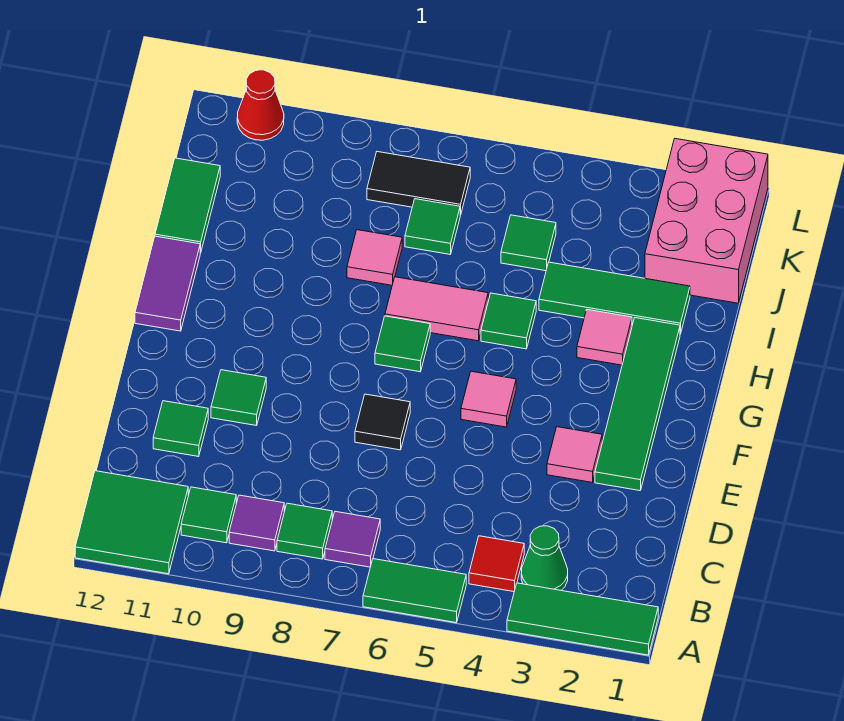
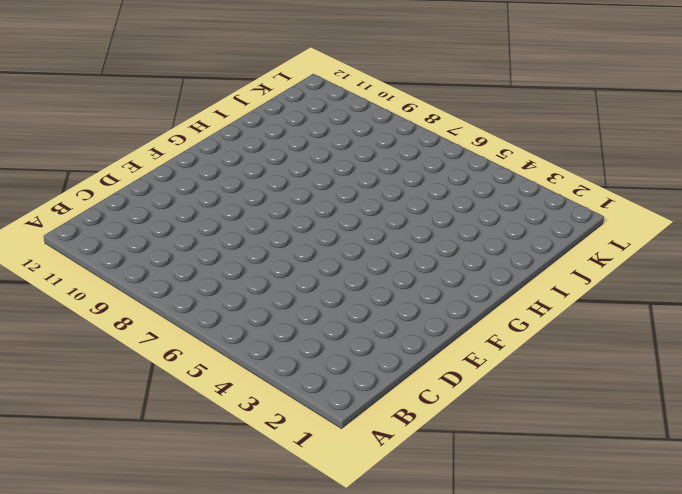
none -> green 1x3 tile [507,583,658,655]
none -> green 1x2 tile [363,559,466,623]
none -> green 2x2 tile [75,471,188,574]

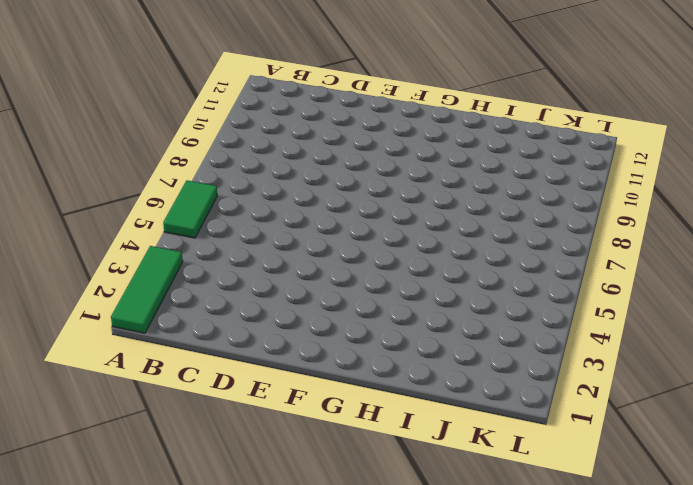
none -> green 2x2 tile [75,471,188,574]
none -> green 1x1 cone [521,526,568,590]
none -> red 1x1 tile [469,536,524,592]

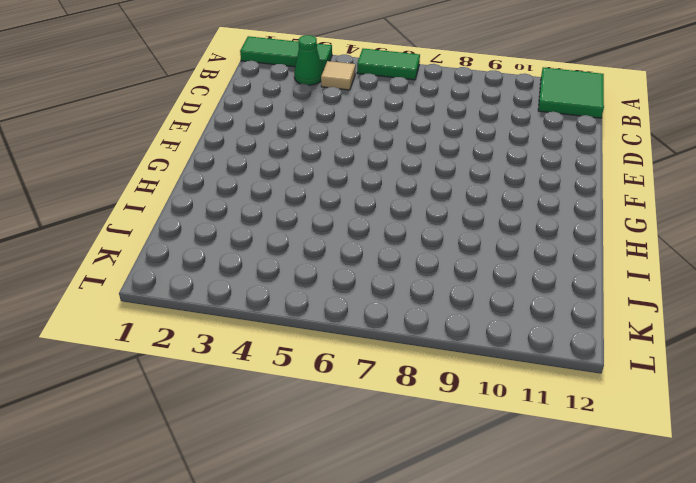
tan 1x1 tile [321,61,356,90] -> red 1x1 tile [469,536,524,592]
none -> purple 1x1 tile [325,512,380,567]
none -> green 1x1 tile [277,503,332,559]
none -> purple 1x1 tile [229,495,284,551]

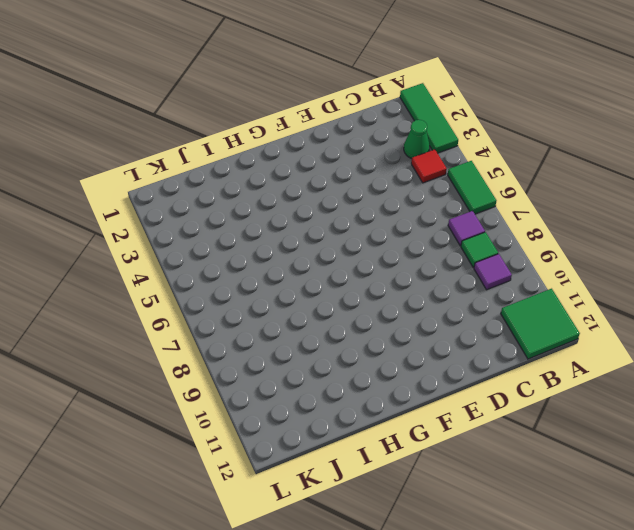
none -> green 1x1 tile [181,487,236,543]
none -> green 1x1 tile [153,401,208,457]
none -> green 1x4 tile [595,318,680,491]

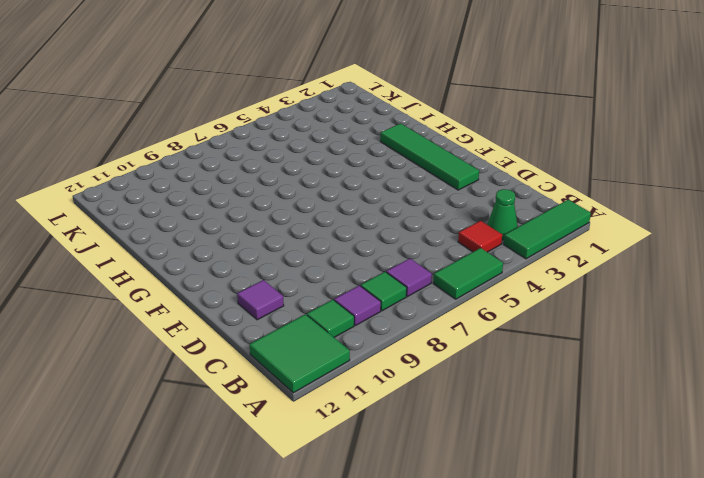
purple 1x1 tile [237,280,284,320] -> green 1x1 tile [153,401,208,457]
none -> pink 1x1 tile [547,427,602,482]
none -> black 1x1 tile [355,394,410,450]
none -> green 1x1 tile [211,370,266,426]

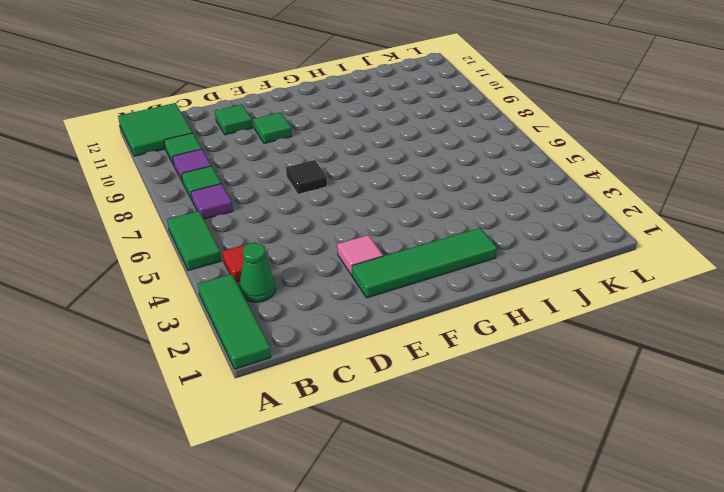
none -> pink 1x1 tile [461,371,516,427]
none -> green 1x1 tile [375,316,430,372]
none -> purple 1x2 tile [135,236,200,331]

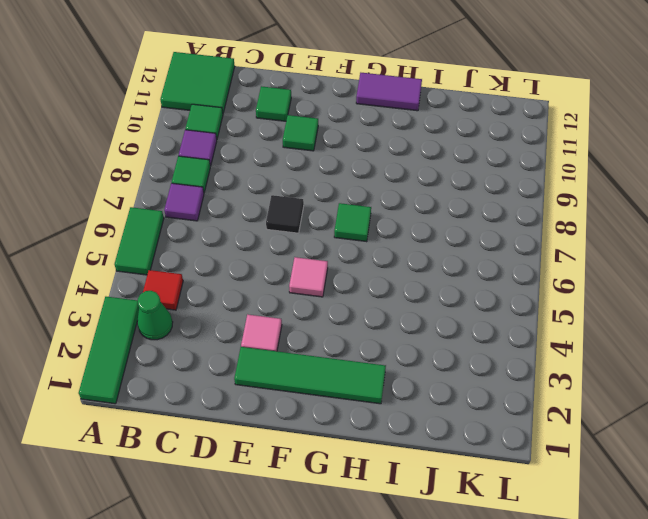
none -> pink 1x1 tile [577,310,632,365]
none -> green 1x1 tile [481,293,536,349]
none -> pink 1x2 tile [385,277,488,341]

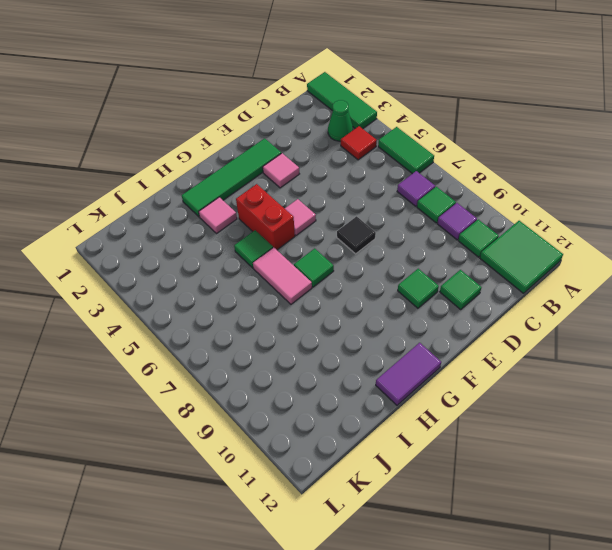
red 1x2 brick [236,184,295,250] -> none
none -> green 1x3 tile [539,262,690,334]
none -> pink 1x1 tile [347,230,402,285]
none -> green 1x2 tile [155,158,220,253]

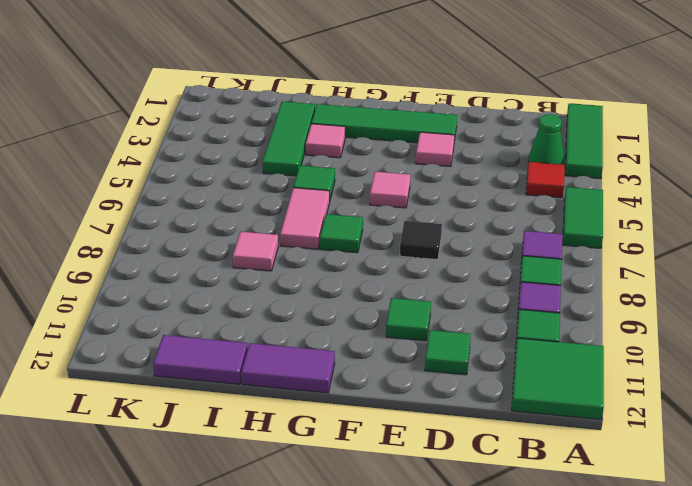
purple 1x2 tile [153,335,248,384] -> green 1x2 tile [155,158,220,253]
none -> pink 2x3 brick [645,139,768,303]
none -> green 1x1 tile [501,215,556,271]
none -> green 1x1 tile [405,199,460,254]

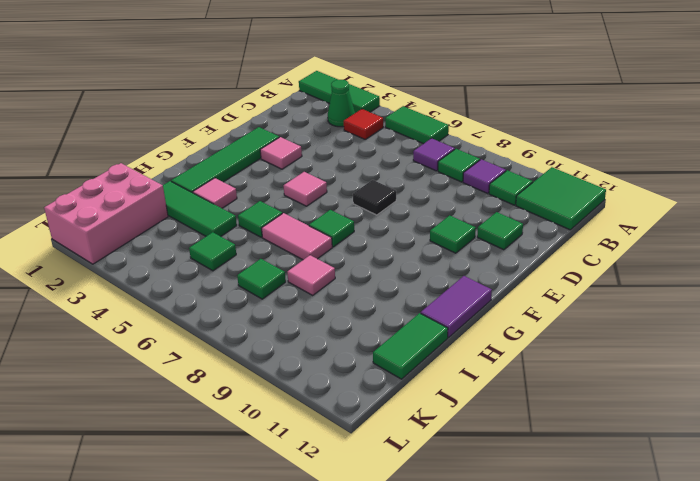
none -> black 1x2 tile [367,152,470,215]
none -> red 1x1 cone [237,70,284,140]

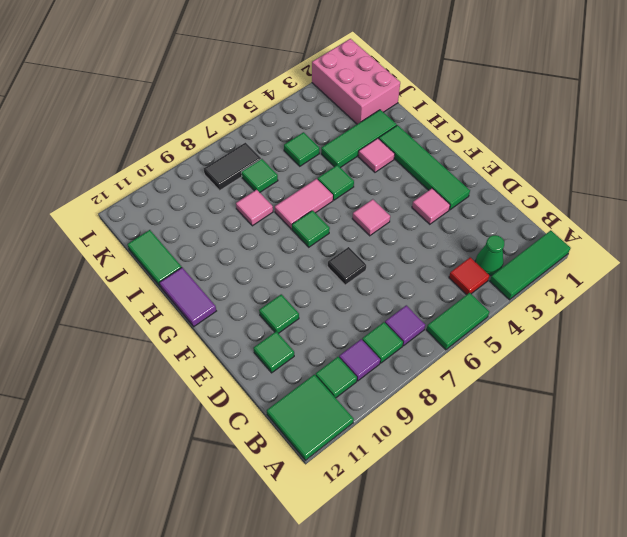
none -> red 1x1 cone [237,70,284,140]

